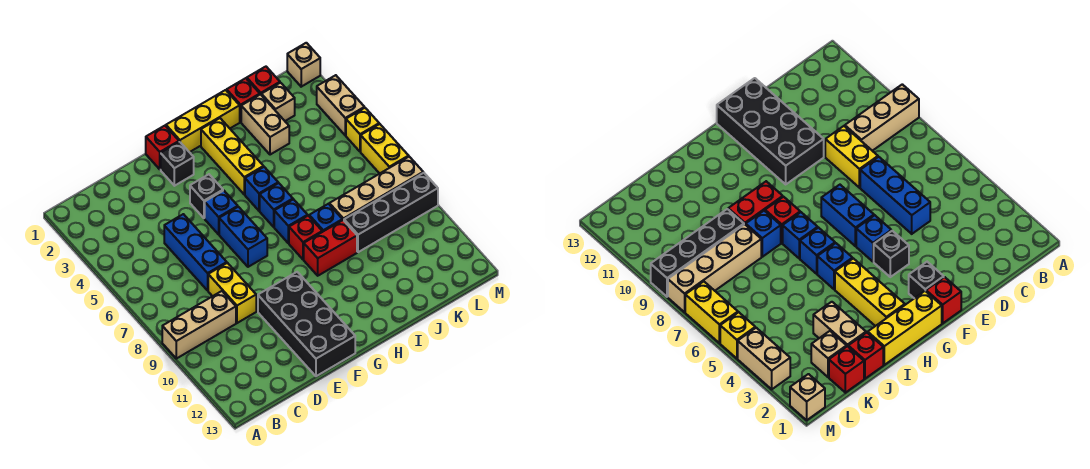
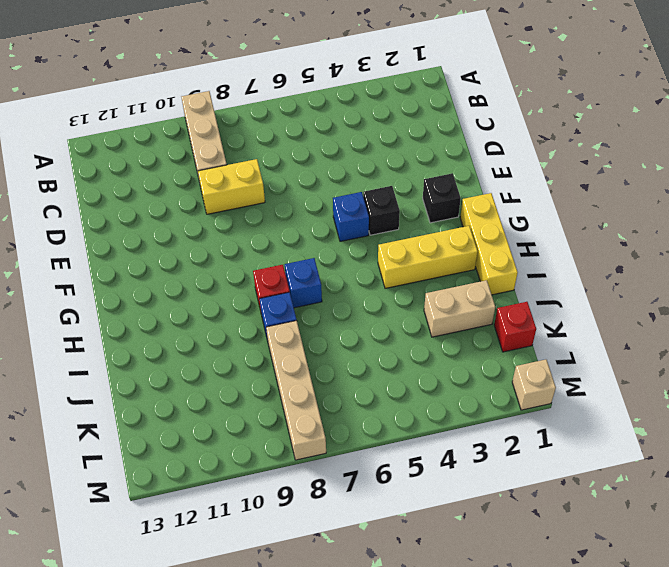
none -> blue 1x3 brick [164,214,227,290]
none -> black 2x4 brick [258,272,355,376]
none -> red 1x1 brick [146,126,179,169]

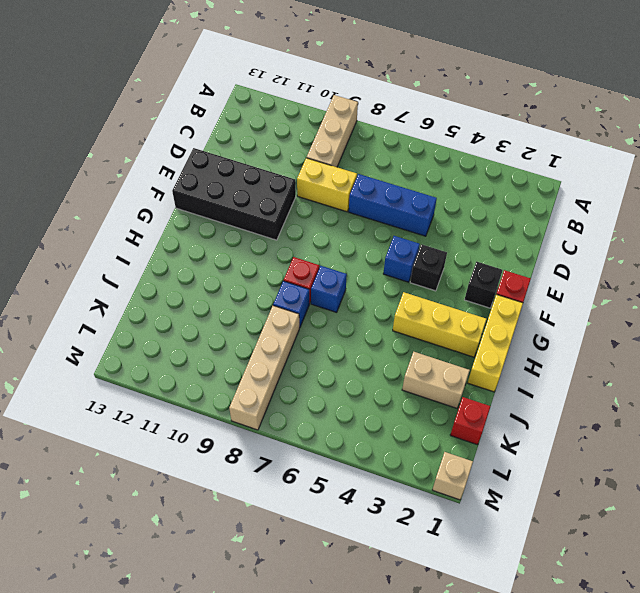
none -> blue 1x2 brick [219,207,267,267]
none -> blue 1x1 brick [245,167,278,211]
none -> blue 1x1 brick [260,183,293,227]

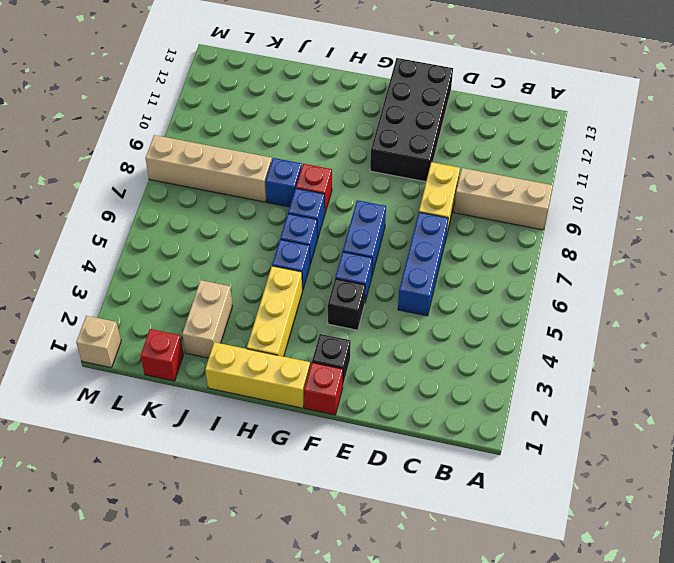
none -> red 1x2 brick [304,220,357,276]
none -> red 1x1 brick [227,78,260,122]
none -> black 1x4 brick [344,173,438,252]

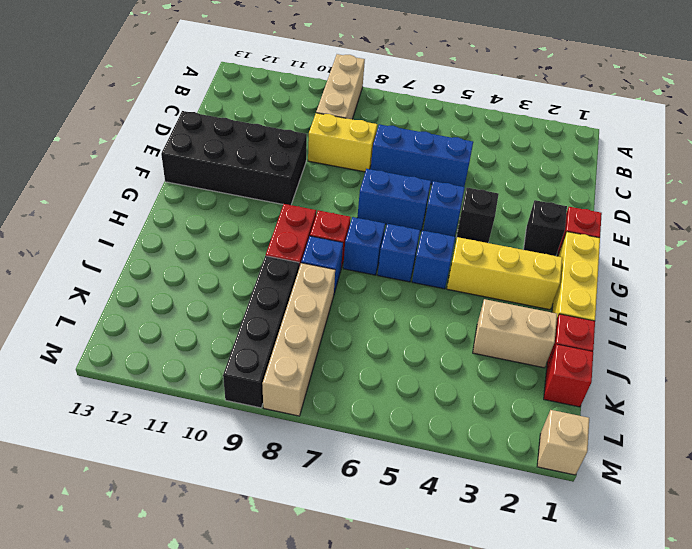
none -> tan 1x1 brick [261,83,295,121]
none -> tan 1x2 brick [317,75,364,135]
none -> yellow 1x1 brick [346,108,379,152]

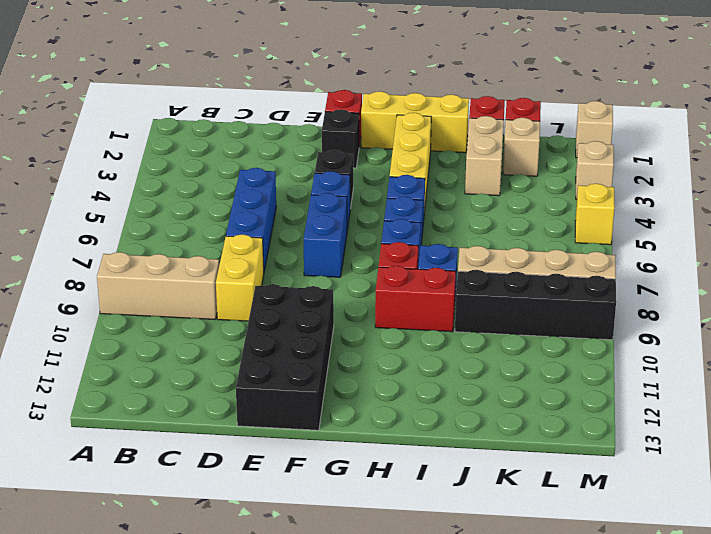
tan 1x1 brick [576,141,614,199] -> tan 1x2 brick [317,75,364,135]
none -> yellow 1x2 brick [361,124,409,174]

